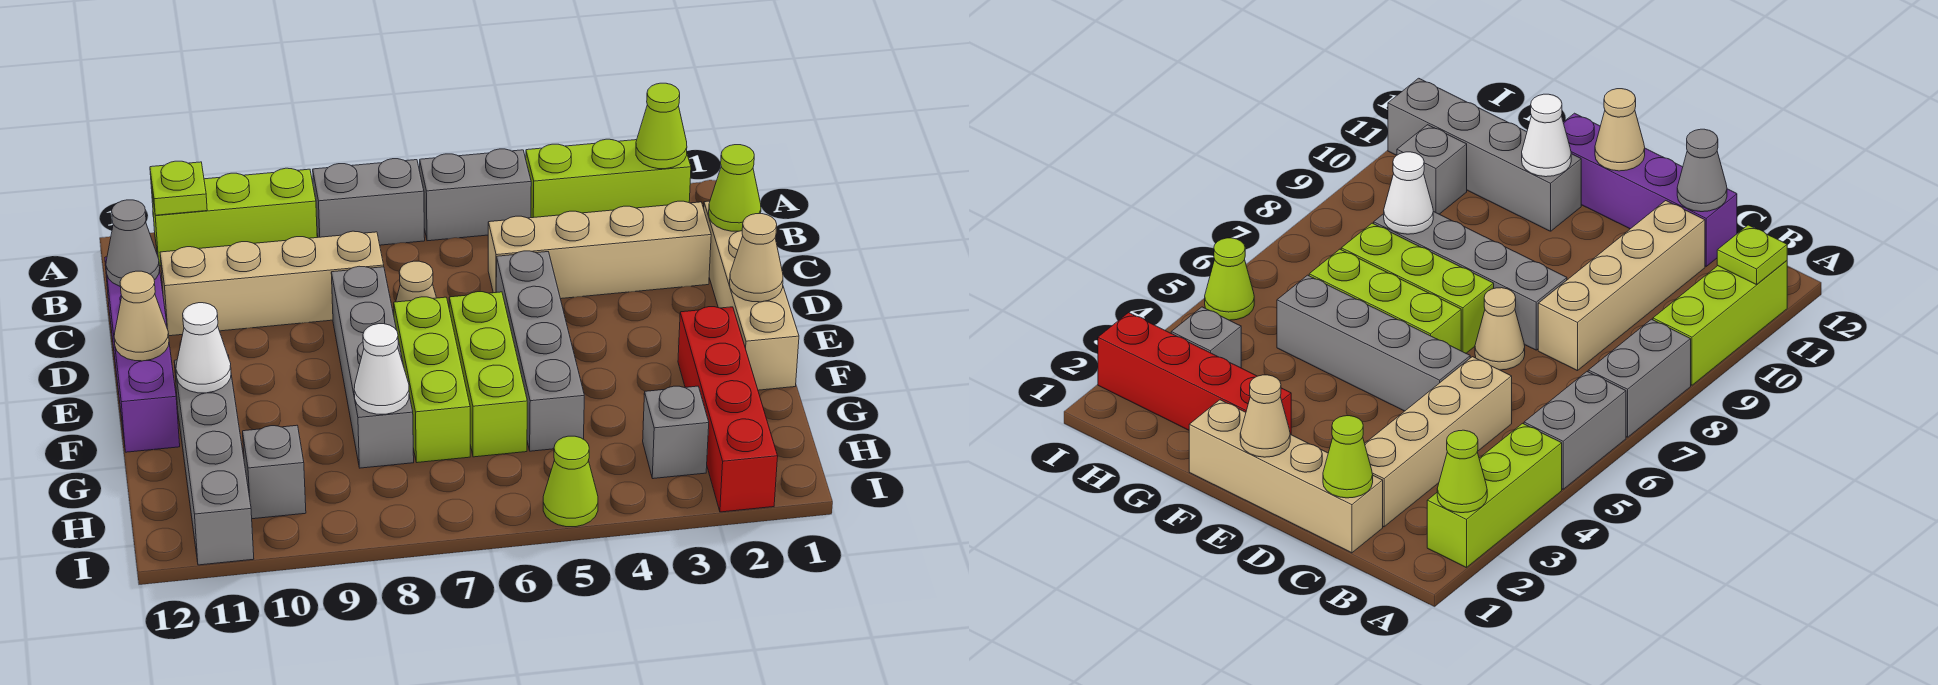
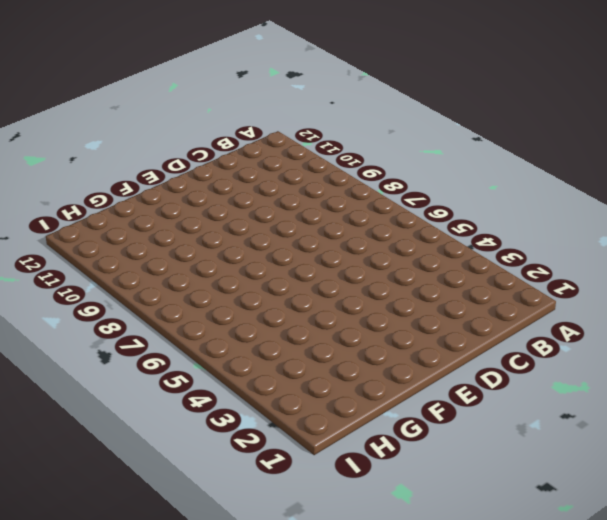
none -> lime 1x3 brick [526,139,691,218]
none -> grey 1x2 brick [420,149,531,241]
none -> grey 1x2 brick [313,159,425,245]

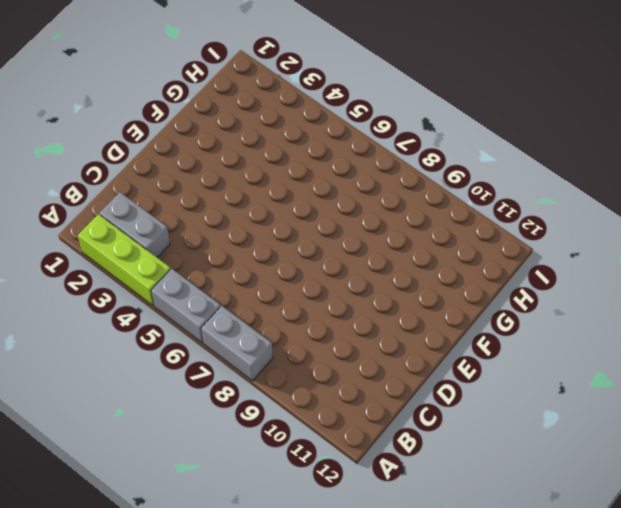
grey 1x2 brick [100,192,170,257] -> none
none -> lime 1x3 brick [151,168,317,266]
none -> tan 1x4 brick [704,201,799,390]
none -> tan 1x4 brick [488,201,711,299]

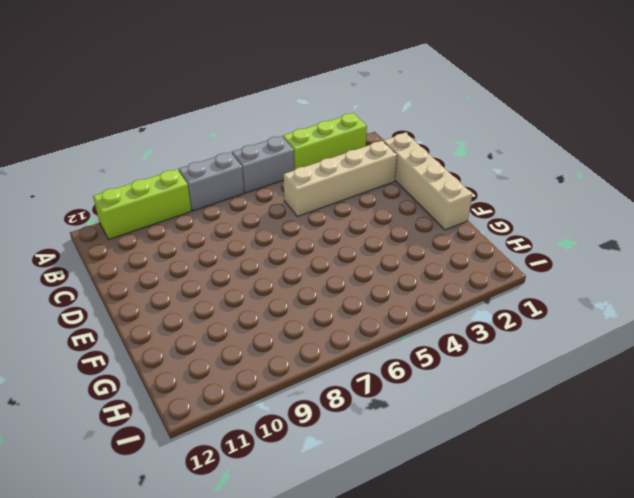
none -> tan 1x4 brick [160,231,384,336]
none -> purple 1x4 brick [105,252,180,452]
none -> grey 1x4 brick [496,251,584,451]

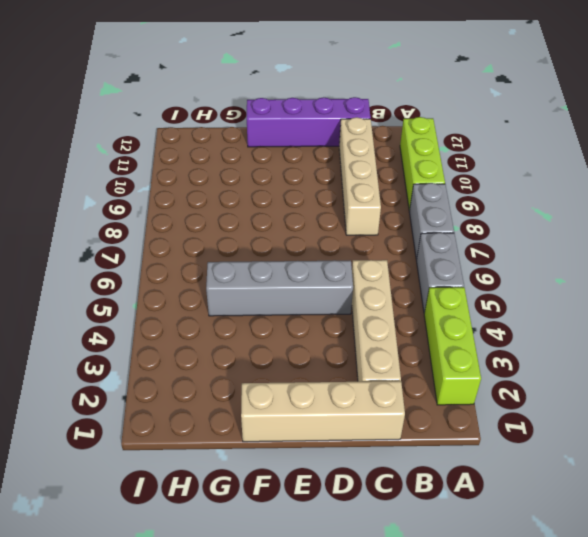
none -> tan 1x1 cone [393,261,436,315]
none -> grey 1x4 brick [331,266,414,468]
none -> lime 1x3 brick [449,292,527,457]

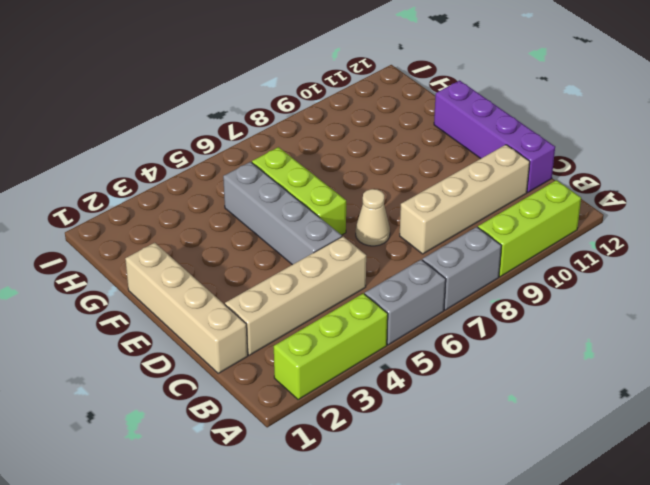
none -> grey 1x4 brick [331,266,414,468]
none -> lime 1x3 brick [394,297,470,463]
none -> red 1x4 brick [678,307,778,512]

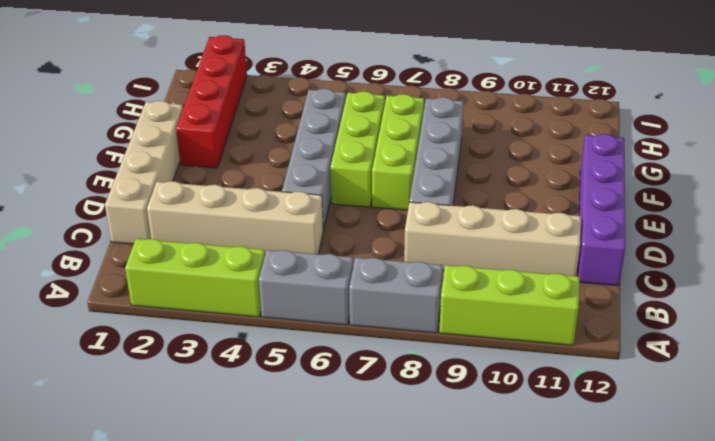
none -> tan 1x1 cone [393,261,436,315]
none -> grey 1x4 brick [174,355,254,565]
none -> grey 1x1 brick [643,386,709,479]

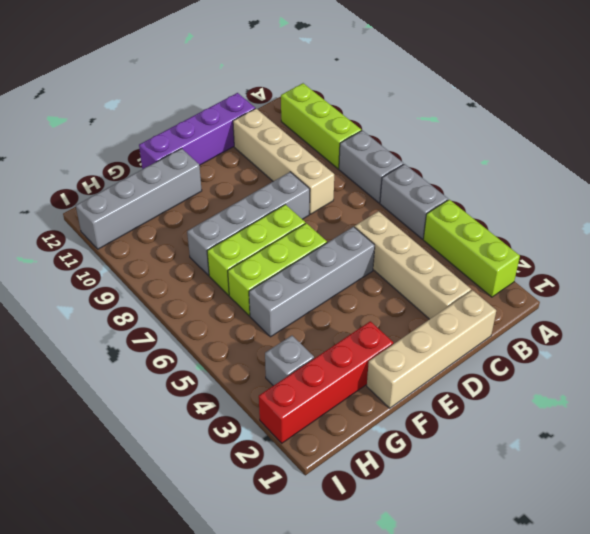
none -> tan 1x1 cone [393,261,436,315]
none -> grey 1x1 brick [243,425,306,519]
none -> lime 1x1 cone [543,436,598,527]

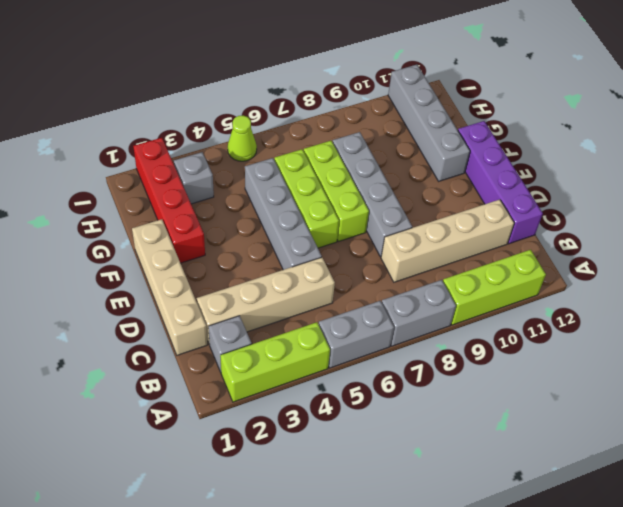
grey 1x1 brick [208,316,252,372] -> grey 1x1 brick moved to [243,425,306,519]
none -> tan 1x1 cone [393,261,436,315]
none -> lime 1x1 cone [636,83,687,169]
none -> lime 1x1 plate [150,161,207,215]

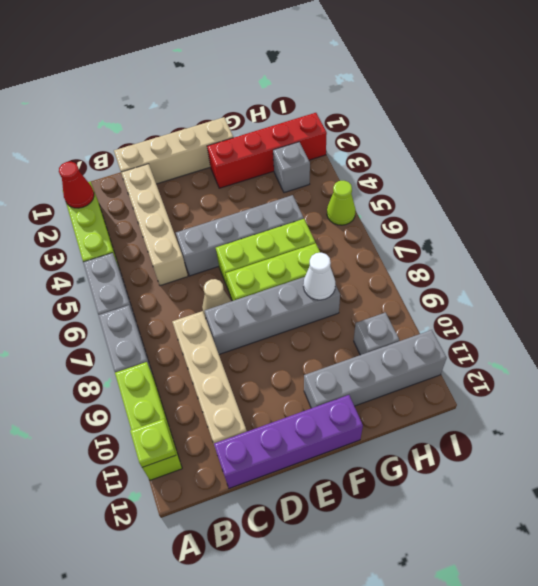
red 1x1 cone [59,162,94,208] -> lime 1x1 cone [636,83,687,169]
none -> lime 1x1 cone [709,145,761,231]
none -> grey 1x1 cone [106,200,160,286]
none -> tan 1x1 cone [730,214,783,302]

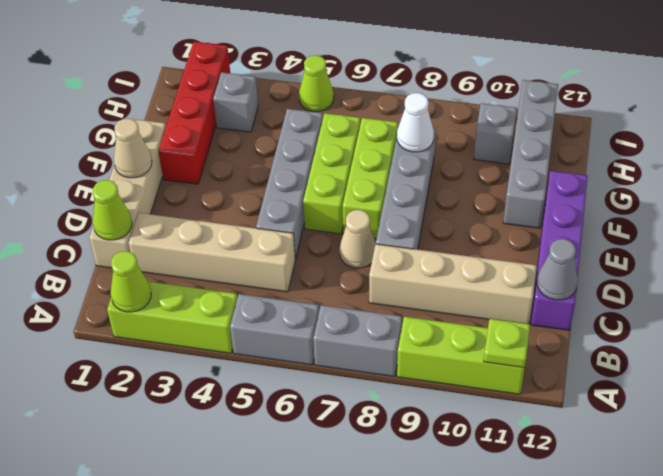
none -> tan 1x1 cone [114,271,169,361]
none -> white 1x1 cone [176,303,231,393]

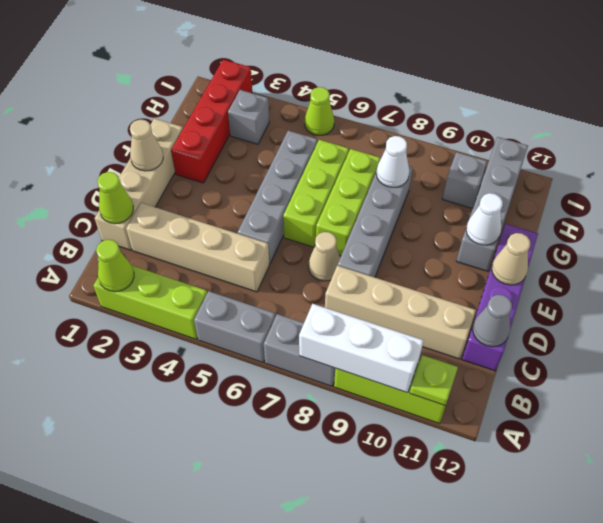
white 1x3 brick [299,304,424,393] -> none

